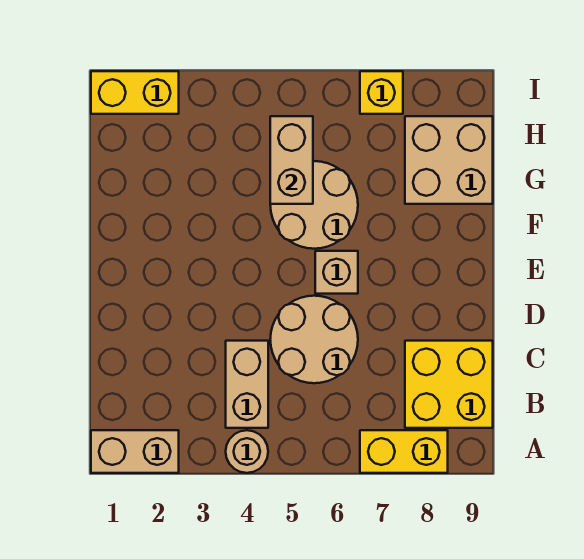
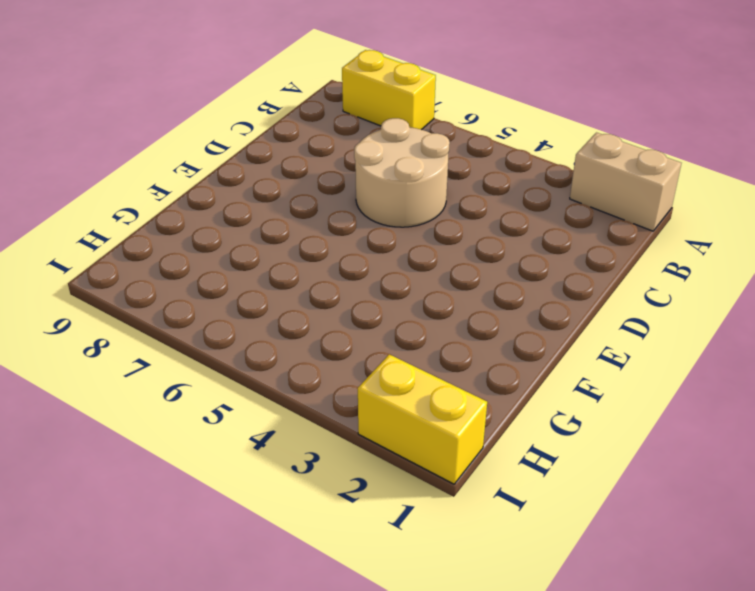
none -> tan 1x1 round brick [226,430,268,473]
none -> tan 1x2 brick [226,341,268,428]
none -> yellow 2x2 brick [405,341,493,428]

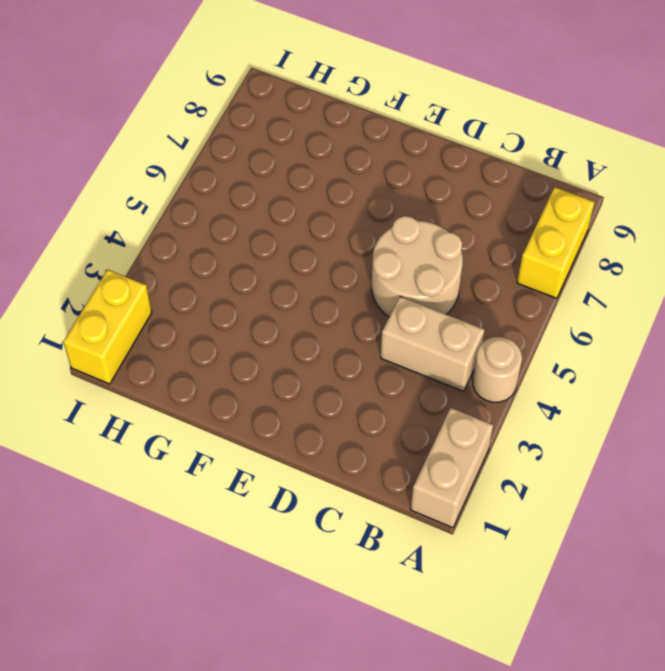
none -> yellow 2x2 brick [405,341,493,428]
none -> tan 1x1 brick [315,251,358,294]
none -> tan 2x2 round brick [270,161,358,249]

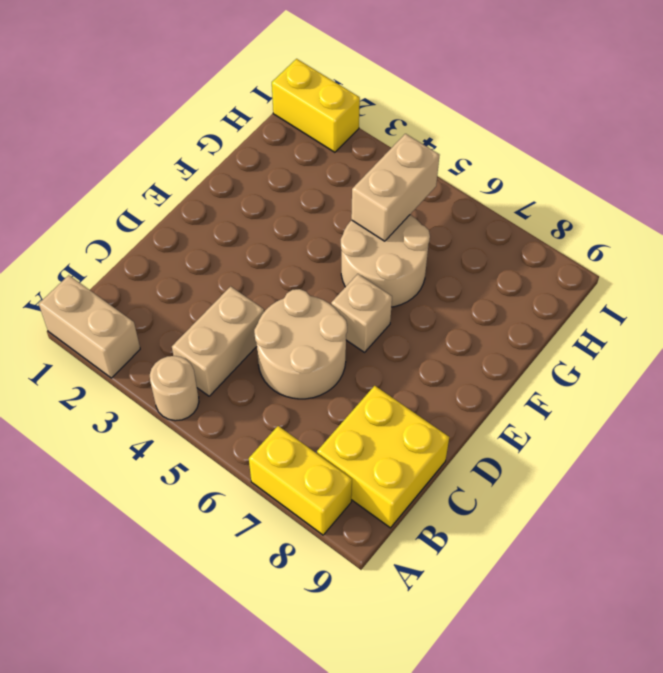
none -> tan 2x2 brick [405,116,493,204]
none -> yellow 1x1 brick [360,71,403,114]

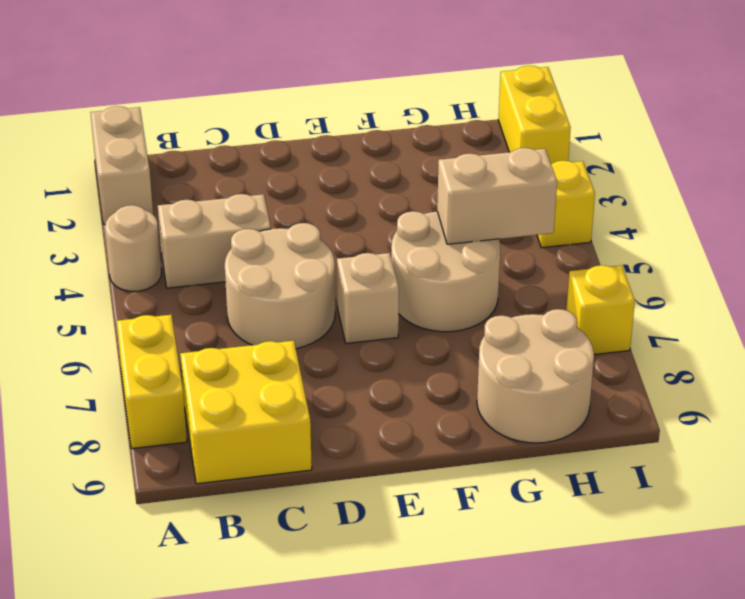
tan 2x2 round brick [477,309,594,443] -> tan 2x2 brick [405,116,493,204]
yellow 1x1 brick [537,161,595,248] -> none

